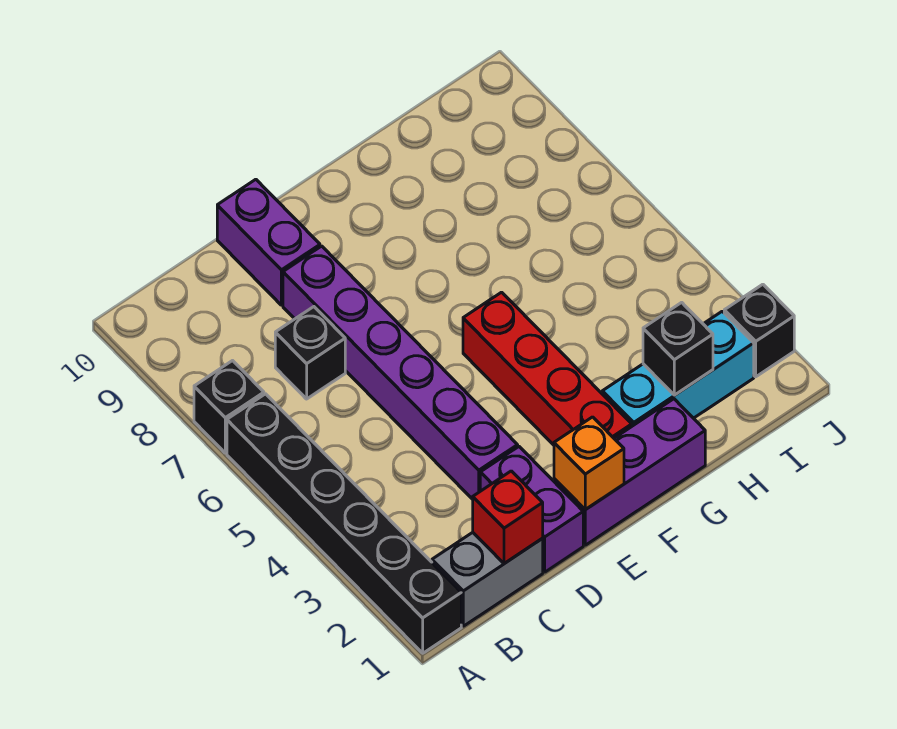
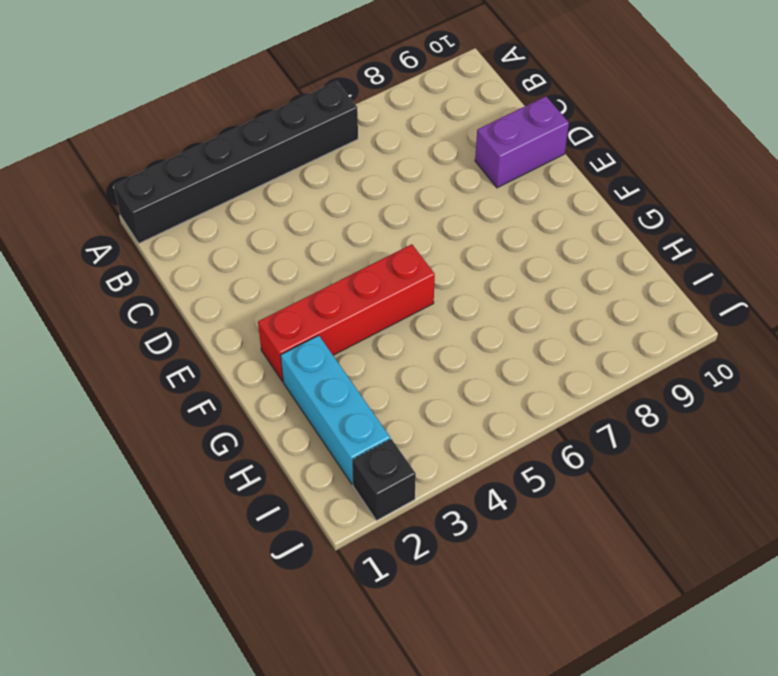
none -> black 1x1 brick [194,361,264,453]
none -> grey 1x2 brick [432,532,543,626]
none -> black 1x1 brick [275,307,345,399]

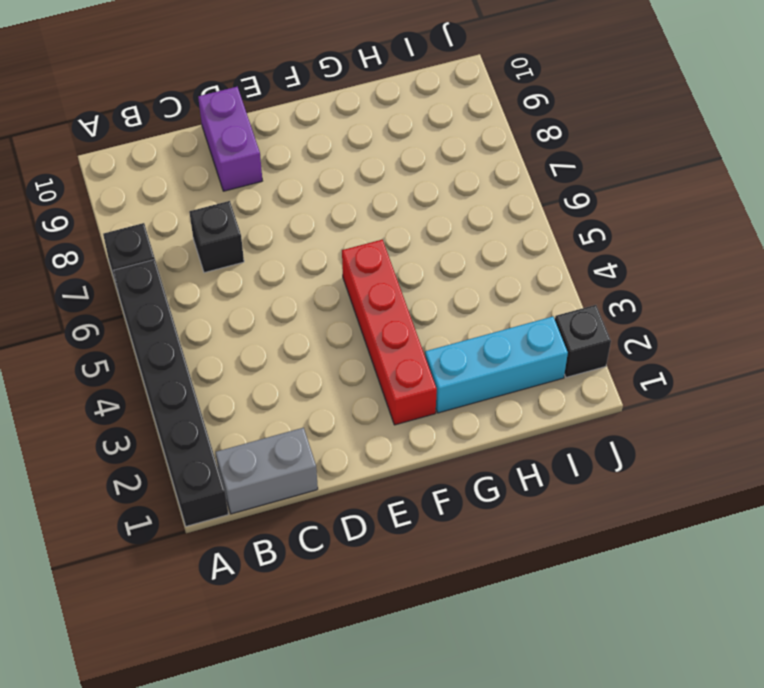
none -> purple 1x2 brick [480,447,583,572]
none -> purple 1x6 brick [283,246,518,499]
none -> purple 1x3 brick [554,399,705,545]

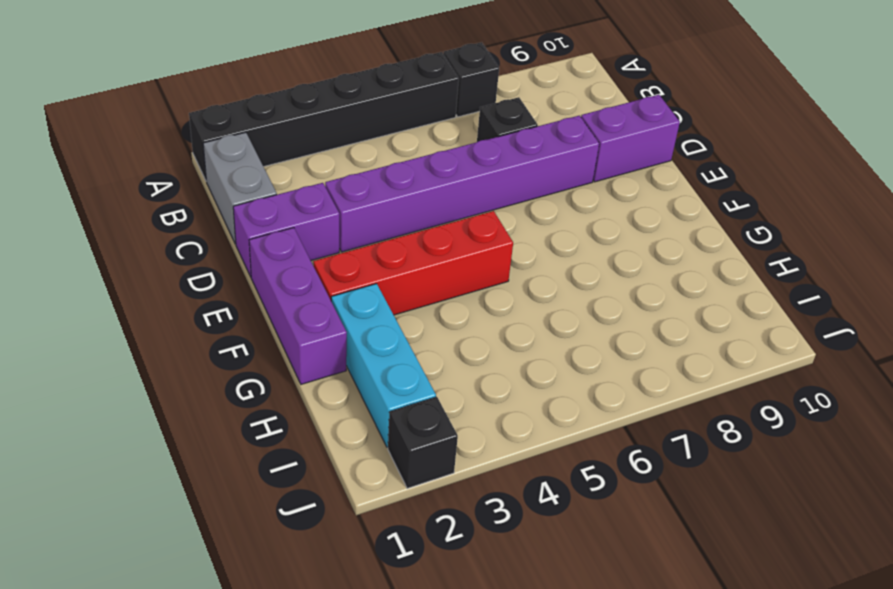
none -> red 1x1 brick [473,471,543,564]
none -> orange 1x1 brick [554,417,624,510]
none -> black 1x1 brick [643,302,713,395]

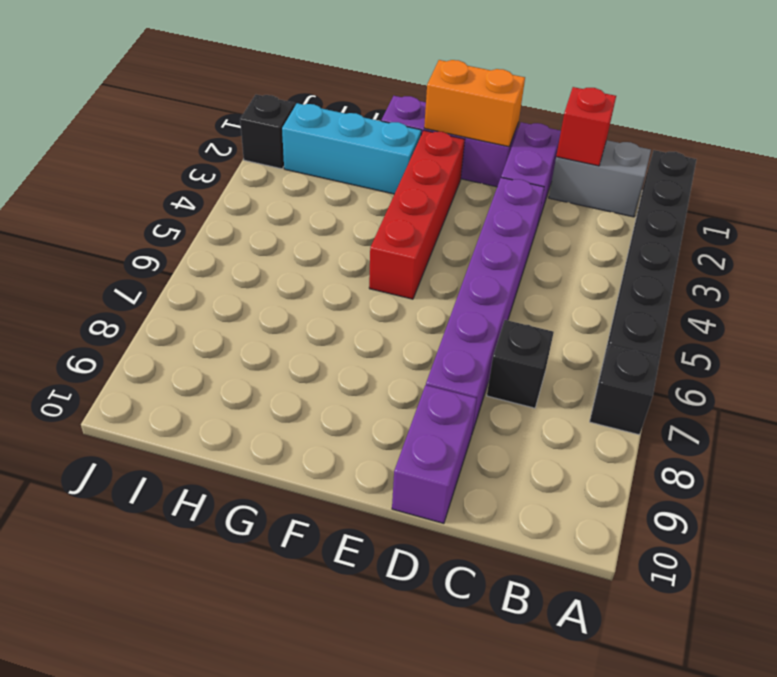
orange 1x2 brick [424,60,525,147] -> orange 1x1 brick [554,417,624,510]
none -> black 1x1 brick [643,302,713,395]

